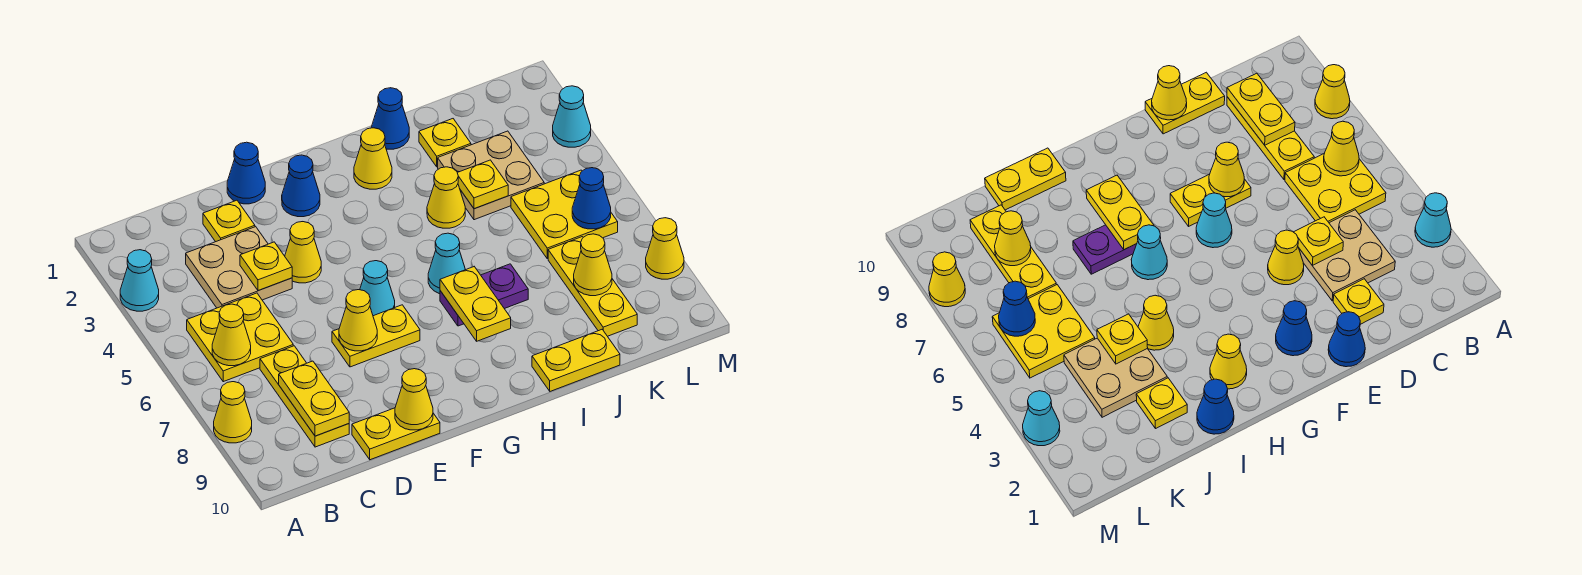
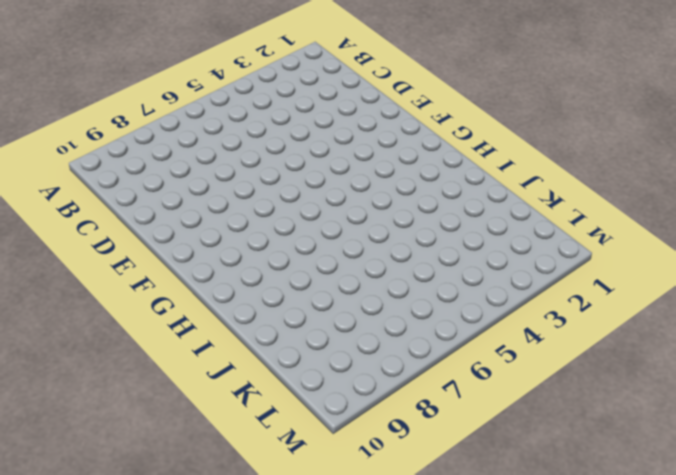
none -> cyan 1x1 cone [120,250,159,311]
none -> yellow 1x1 cone [214,382,252,443]
none -> yellow 2x2 plate [187,293,293,382]
none -> tan 2x2 plate [186,227,292,308]

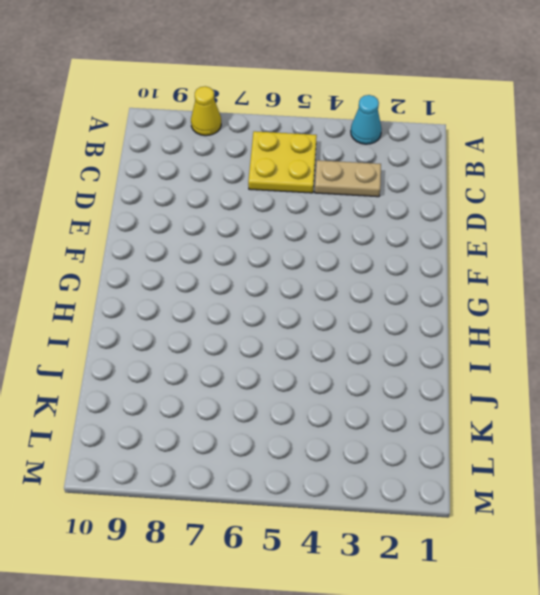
tan 1x2 plate [315,160,381,197] -> tan 2x2 plate [186,227,292,308]
none -> yellow 1x3 plate [260,346,349,447]
none -> yellow 1x1 plate [203,200,255,242]
none -> yellow 1x2 plate [352,408,440,460]
none -> blue 1x1 cone [227,142,265,204]

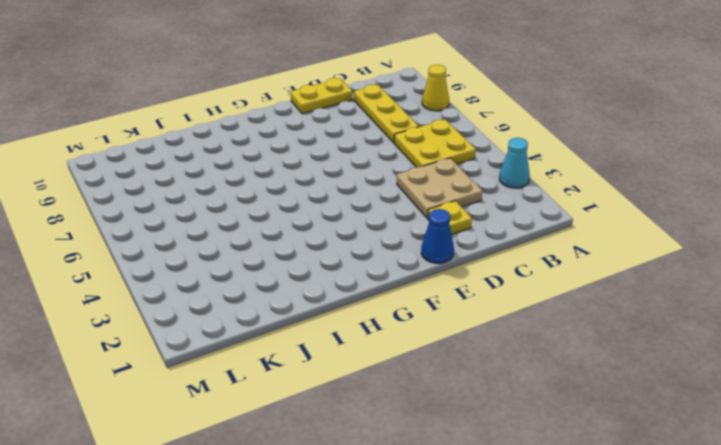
none -> yellow 1x1 cone [285,222,321,283]
none -> yellow 1x2 plate [332,305,420,367]
none -> blue 1x1 cone [282,155,320,217]
none -> cyan 1x1 cone [360,261,395,316]

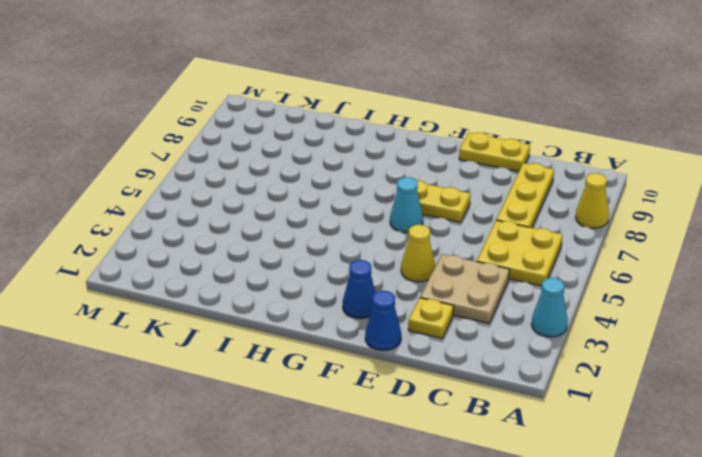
none -> yellow 1x1 cone [354,128,392,189]
none -> cyan 1x1 cone [428,233,465,294]
none -> purple 1x2 plate [440,264,528,326]
none -> blue 1x1 cone [371,88,409,149]

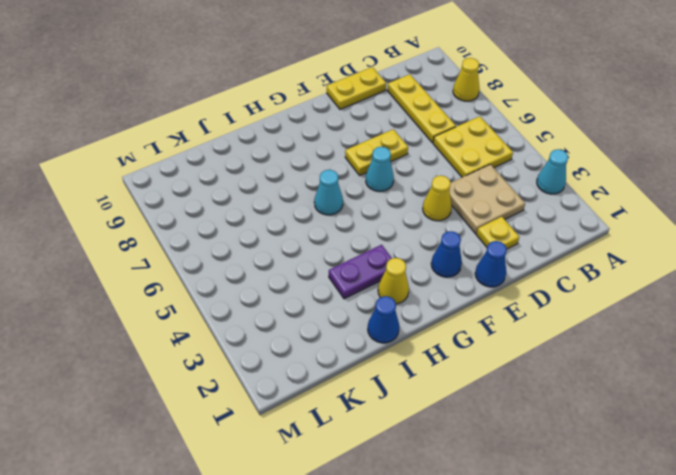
purple 1x2 plate [329,245,392,299] -> purple 1x2 plate moved to [440,264,528,326]
none -> yellow 1x1 cone [427,167,465,228]
none -> yellow 1x2 plate [532,330,620,391]
none -> yellow 1x1 plate [419,119,471,167]
none -> tan 2x2 plate [438,131,544,220]

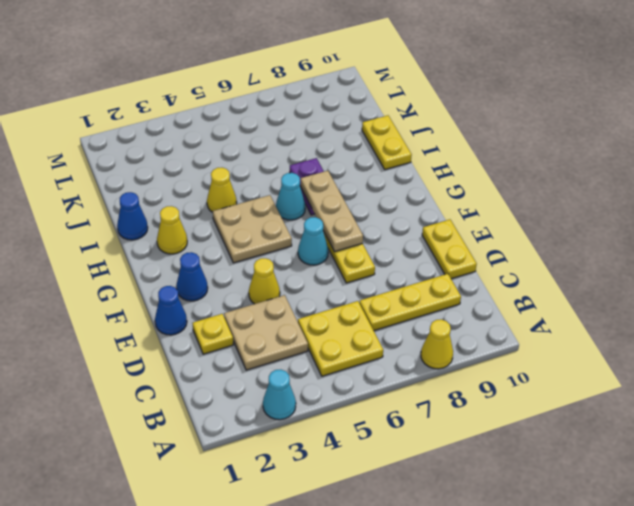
tan 1x3 plate [301,171,363,251] -> yellow 1x2 plate [440,267,511,341]
tan 2x2 plate [213,195,292,263] -> tan 2x2 plate moved to [438,131,544,220]
none -> yellow 1x1 plate [419,119,471,167]
none -> yellow 2x2 plate [511,170,618,259]
none -> yellow 1x3 plate [548,237,637,336]
none -> cyan 1x1 cone [553,86,591,147]

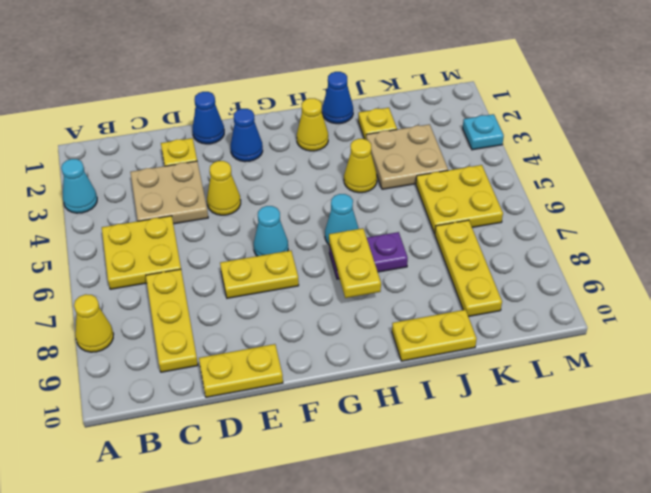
cyan 1x1 plate [463,114,504,150] -> cyan 1x1 cone [553,86,591,147]
none -> yellow 1x1 cone [646,218,684,279]
none -> yellow 1x1 cone [212,304,251,366]
none -> yellow 1x2 plate [279,361,349,436]
none -> yellow 1x1 plate [240,242,292,291]

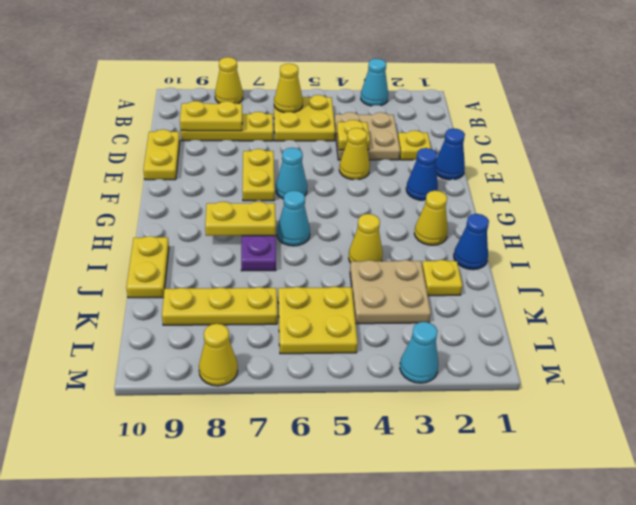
none -> yellow 1x1 cone [339,290,377,351]
none -> yellow 1x1 cone [395,369,433,430]
none -> yellow 1x1 plate [457,160,508,209]
none -> yellow 1x1 cone [574,234,612,296]

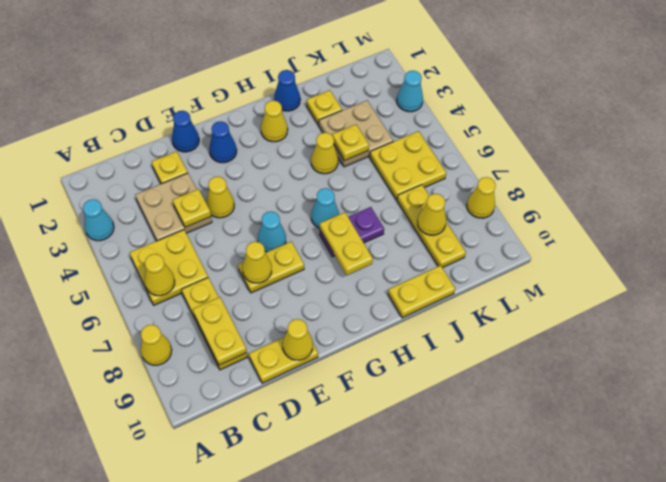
none -> blue 1x1 cone [572,168,611,229]

